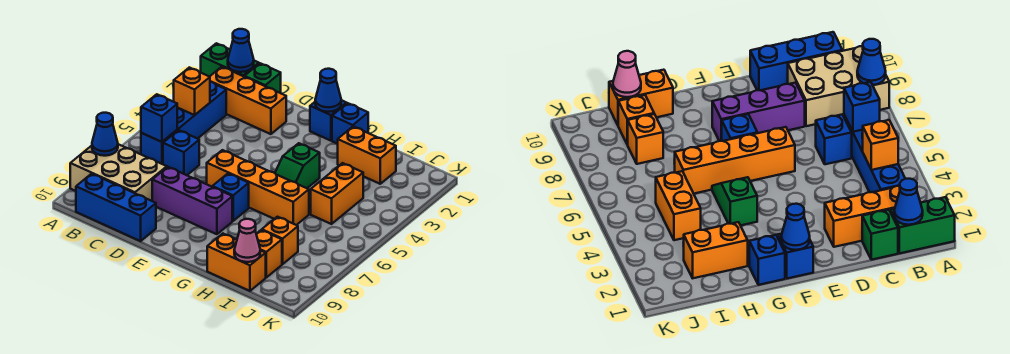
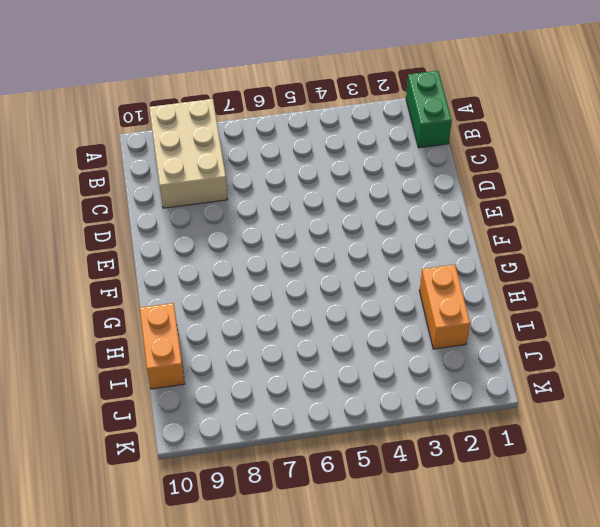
none -> orange 1x3 brick [210,67,286,134]
none -> blue 1x4 brick [141,82,226,164]
none -> blue 1x3 brick [76,174,156,241]

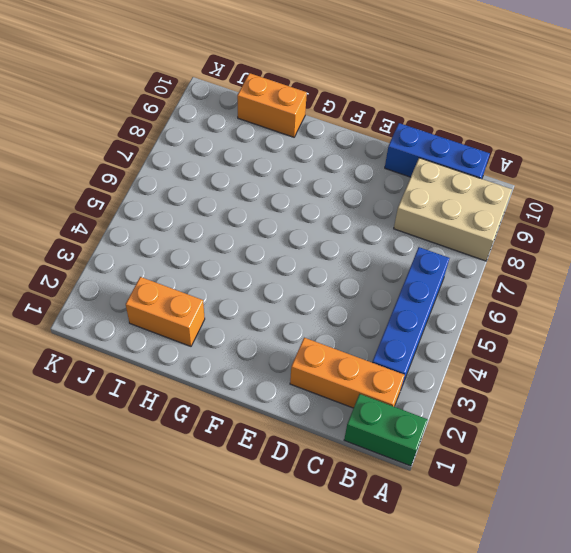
none -> green 1x1 brick [244,63,281,93]
none -> blue 1x1 brick [163,130,199,175]
none -> purple 1x3 brick [152,167,232,234]

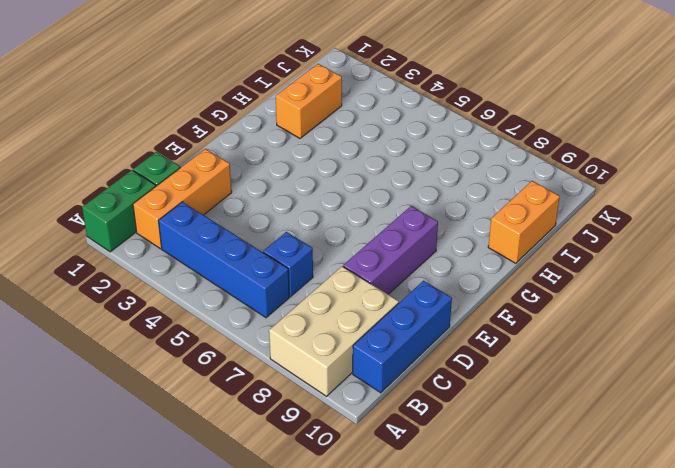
none -> orange 1x4 brick [207,150,309,225]
none -> blue 1x1 brick [310,100,346,141]
none -> blue 1x1 brick [212,174,249,221]

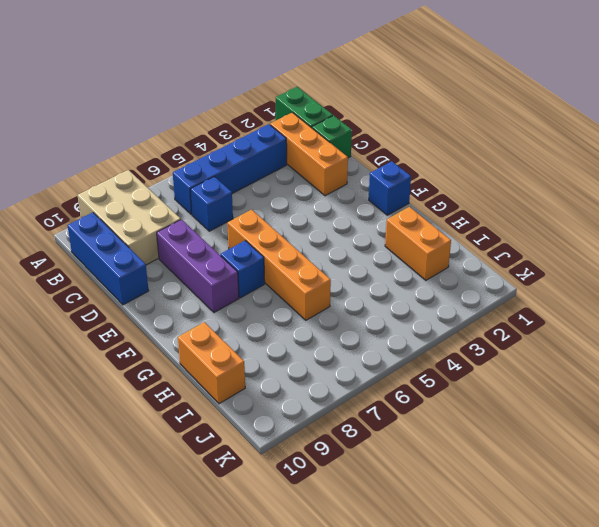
none -> blue 1x1 brick [332,103,368,144]
none -> green 1x2 slope [275,143,320,188]
none -> orange 1x2 brick [311,163,363,224]

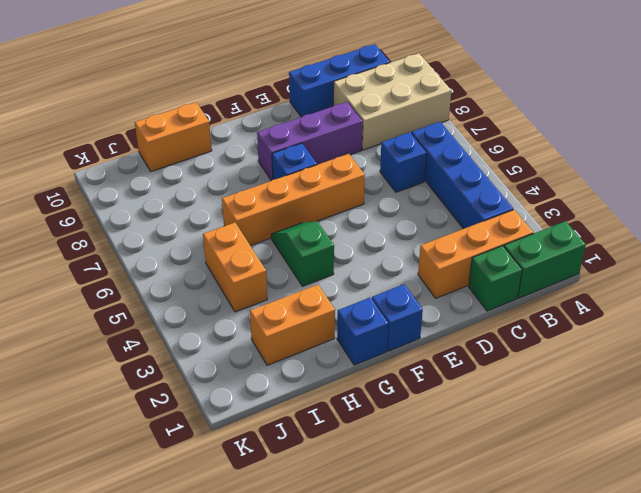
none -> orange 1x1 brick [262,217,298,264]
none -> orange 1x1 brick [256,230,282,277]
none -> blue 1x1 cone [92,113,118,156]

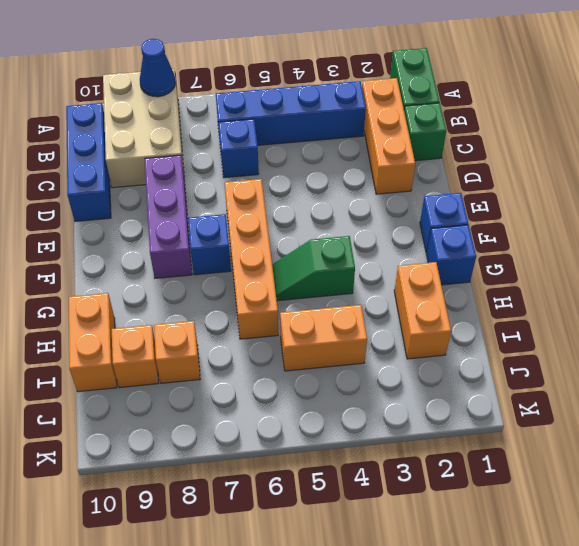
none -> blue 1x1 cone [228,29,254,72]
none -> orange 1x1 brick [174,68,210,115]
none -> blue 1x1 brick [141,94,177,142]

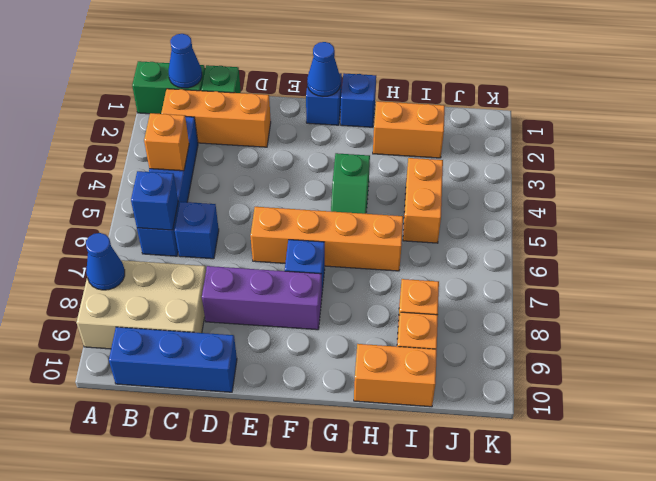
none -> pink 1x1 cone [234,219,260,262]

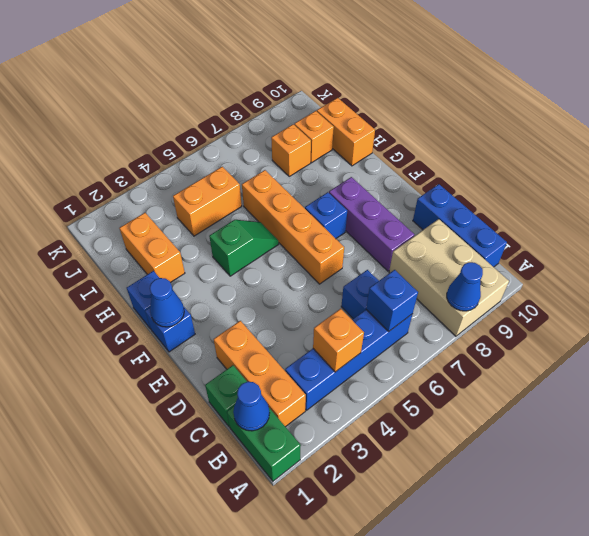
none -> pink 1x1 cone [234,219,260,262]

